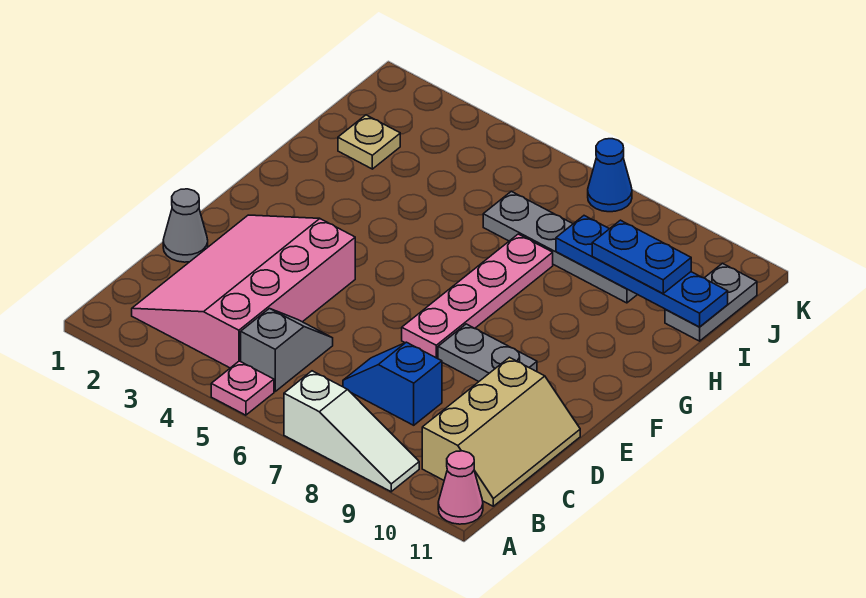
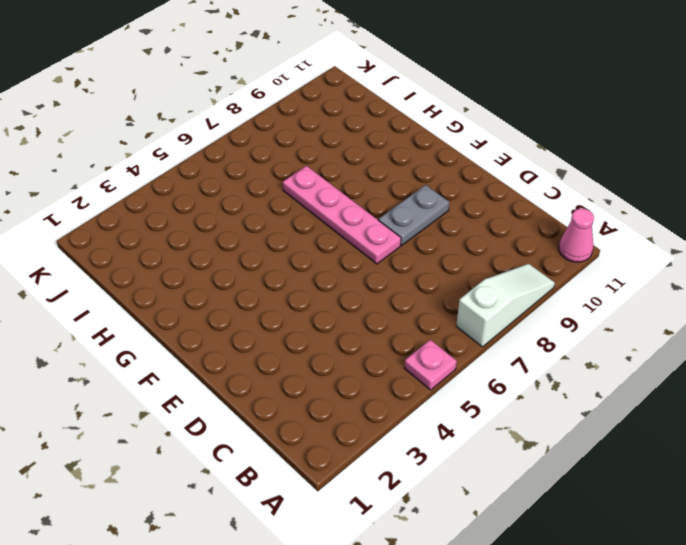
none -> pink 3x4 slope [132,215,355,368]
none -> grey 1x2 slope [241,308,333,391]
none -> tan 2x3 slope [422,357,580,506]

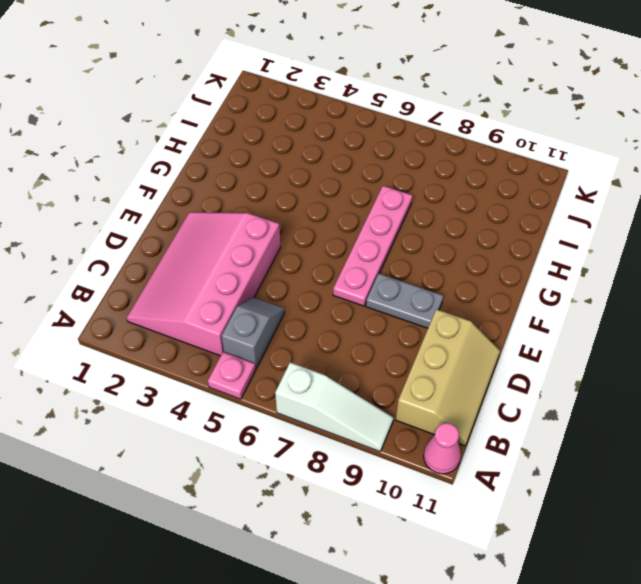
none -> blue 1x2 slope [343,342,442,425]
none -> grey 1x1 cone [163,189,208,262]
none -> tan 1x1 plate [338,115,400,169]

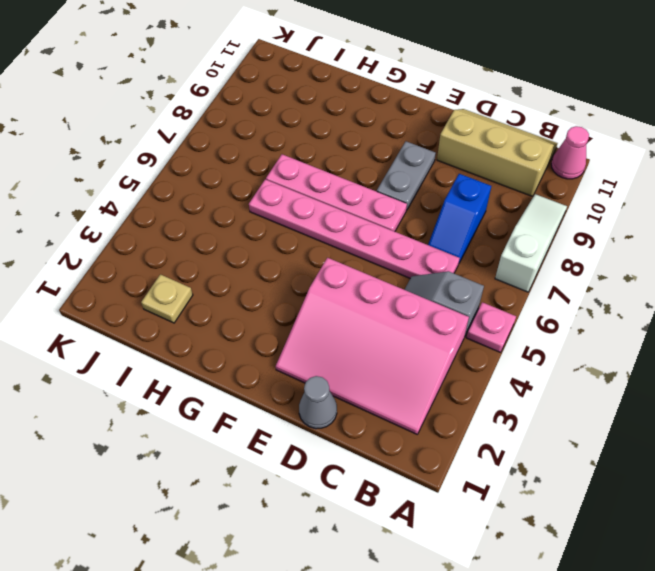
pink 1x6 plate [249,179,460,278] -> none
none -> grey 1x4 plate [483,191,637,303]
none -> grey 1x2 plate [665,263,757,341]
none -> blue 1x1 cone [588,139,632,212]

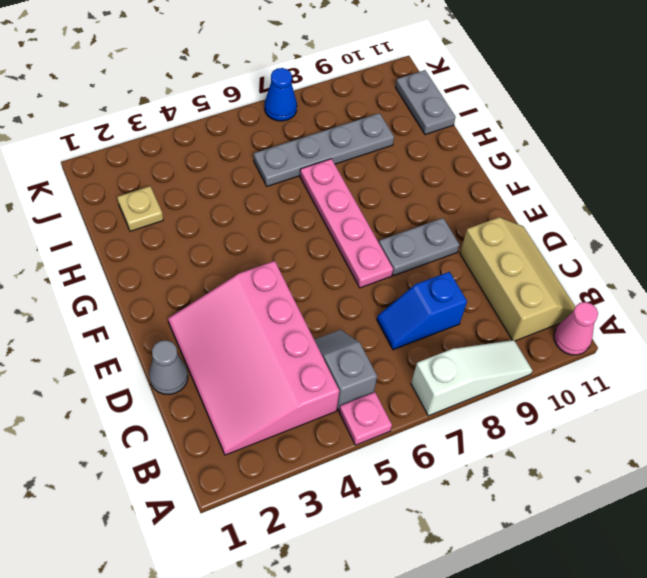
none -> blue 1x4 plate [556,216,728,327]
none -> blue 1x2 plate [592,220,691,294]

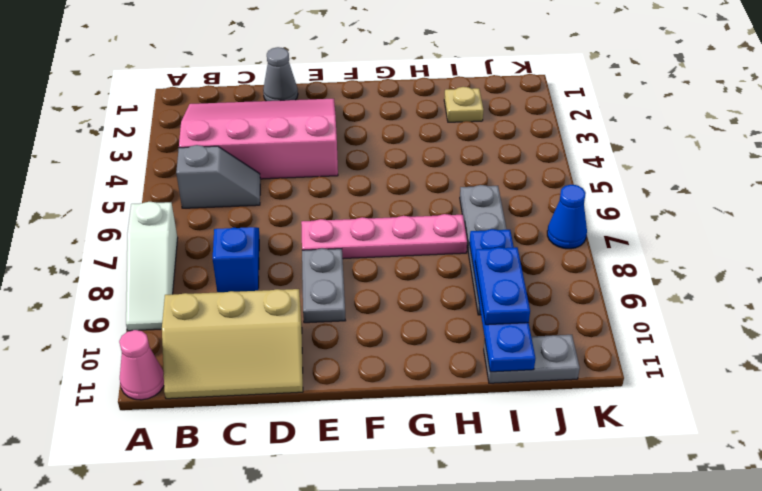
none -> pink 1x1 plate [211,361,274,415]

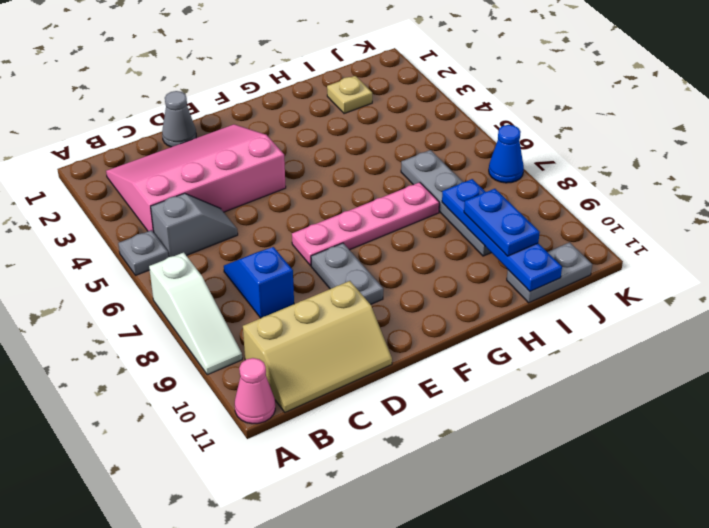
grey 1x1 plate [118,230,168,275] -> pink 1x1 plate [211,361,274,415]

